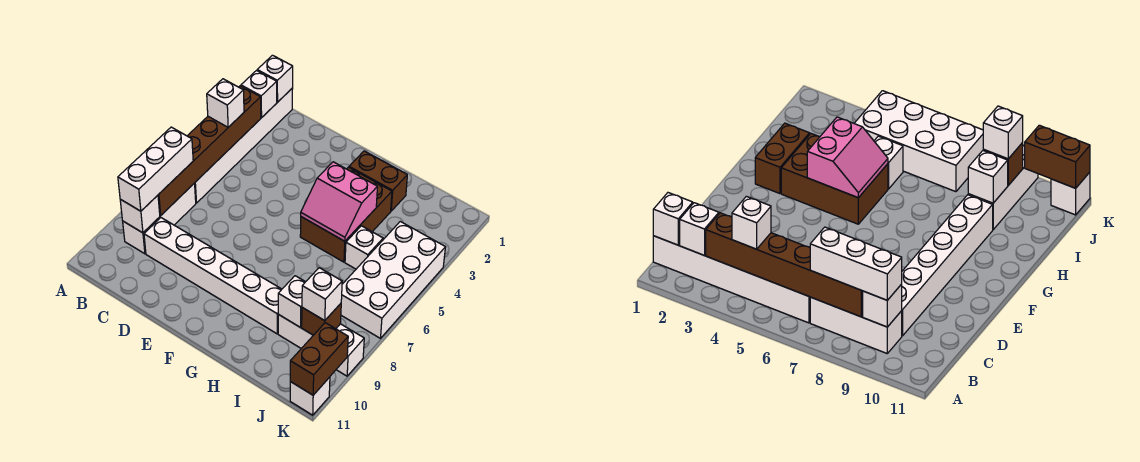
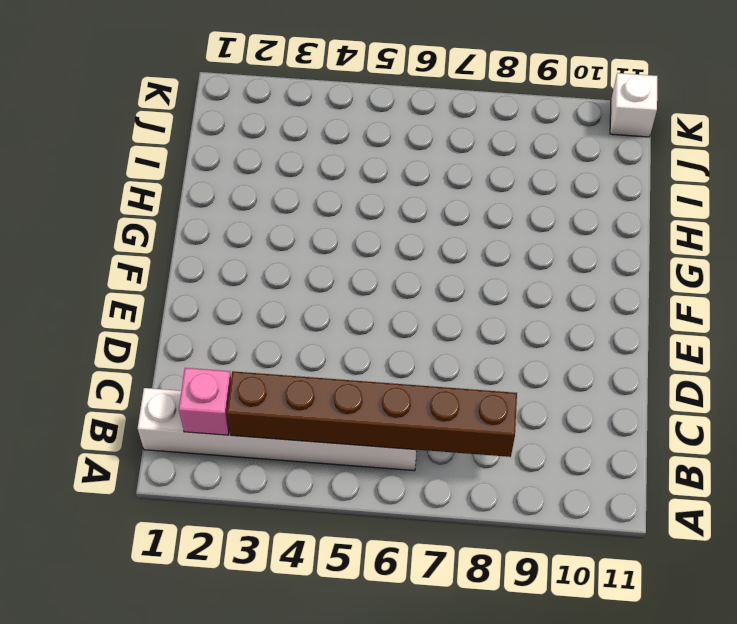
pink 1x1 brick [179,368,231,435] -> white 1x1 brick [241,71,277,118]
none -> white 1x3 brick [123,183,196,254]
none -> white 1x6 brick [144,218,282,334]
none -> brown 1x2 brick [349,151,407,211]

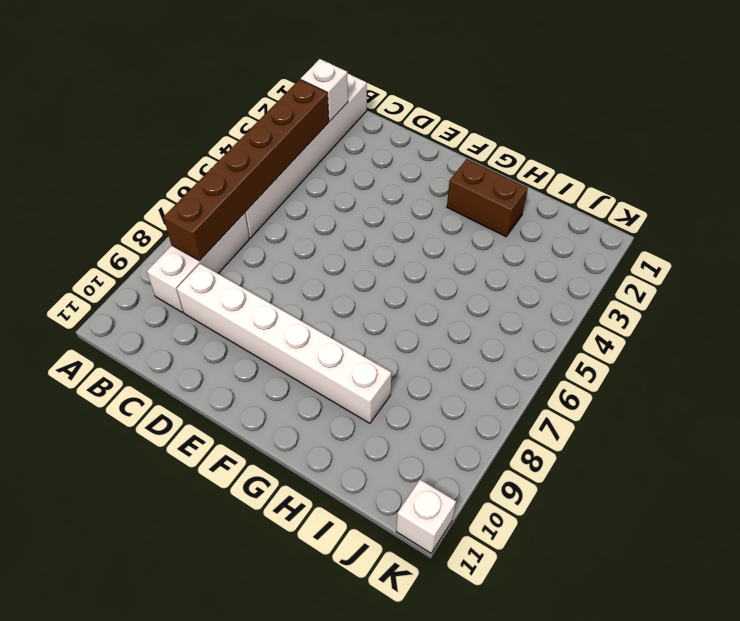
none -> brown 2x3 brick [300,167,392,262]
none -> white 1x1 brick [345,226,383,269]
none -> white 1x3 brick [278,315,364,376]

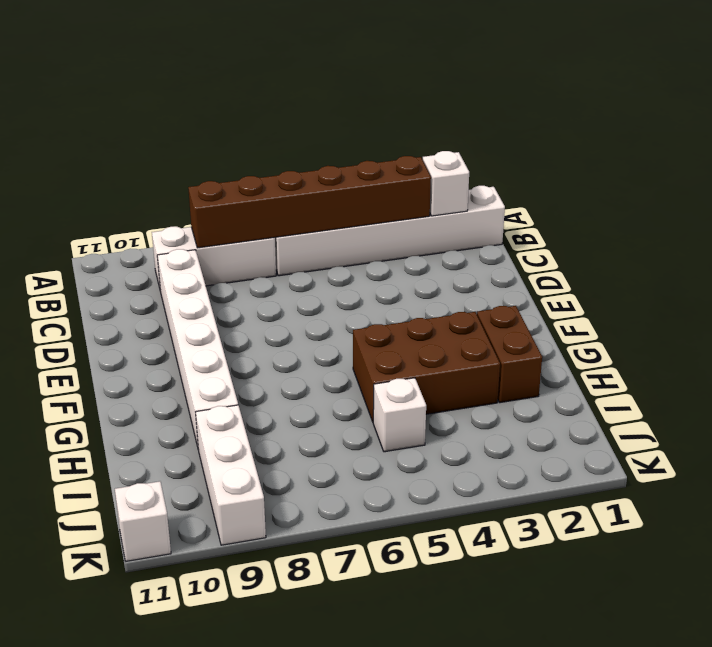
none -> white 2x4 brick [341,222,445,338]
none -> white 1x1 brick [257,55,293,102]
none -> white 1x1 brick [120,195,160,233]

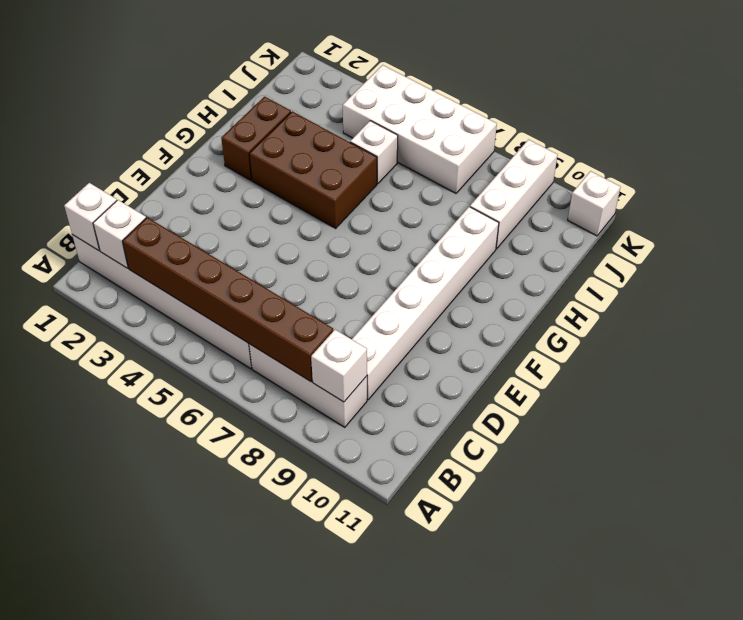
none -> pink 2x2 slope [301,162,377,241]
none -> white 1x1 brick [278,276,305,328]
none -> brown 1x1 brick [302,304,341,335]

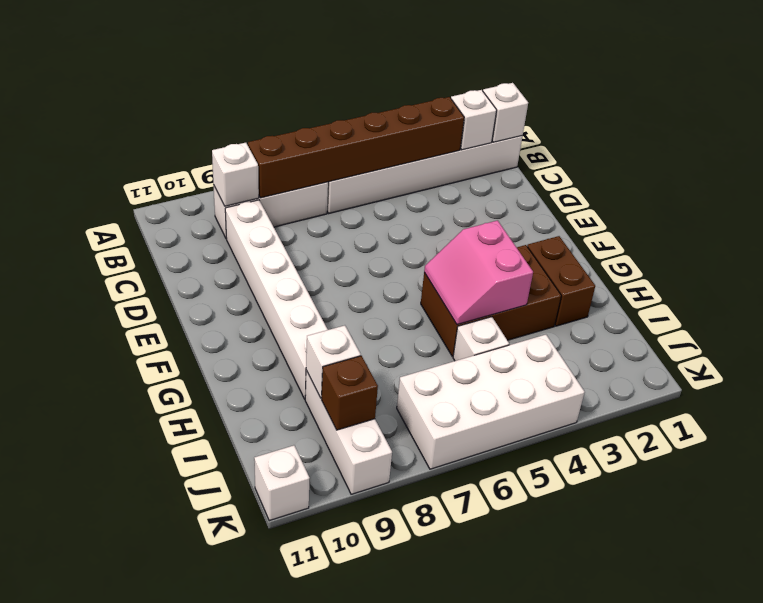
none -> brown 1x2 brick [290,323,348,395]
none -> white 1x1 brick [207,79,244,127]
none -> white 1x3 brick [118,127,193,211]

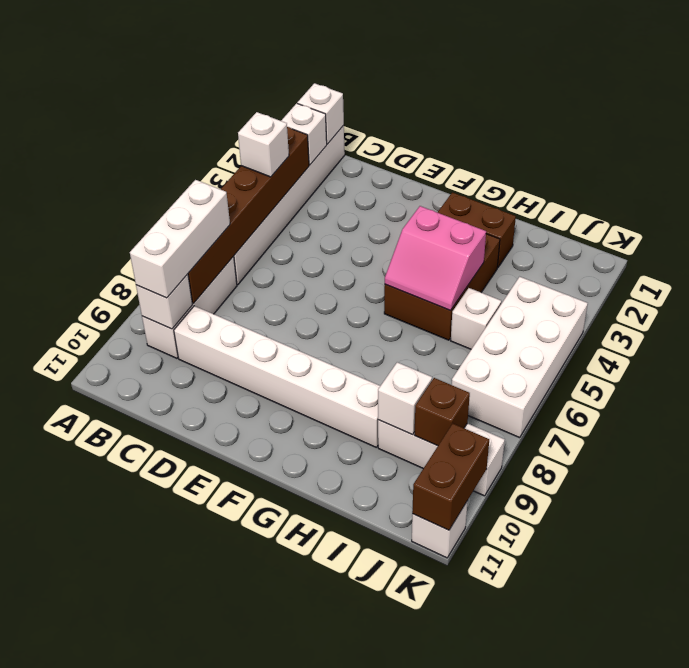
none -> white 1x1 brick [302,268,342,321]

